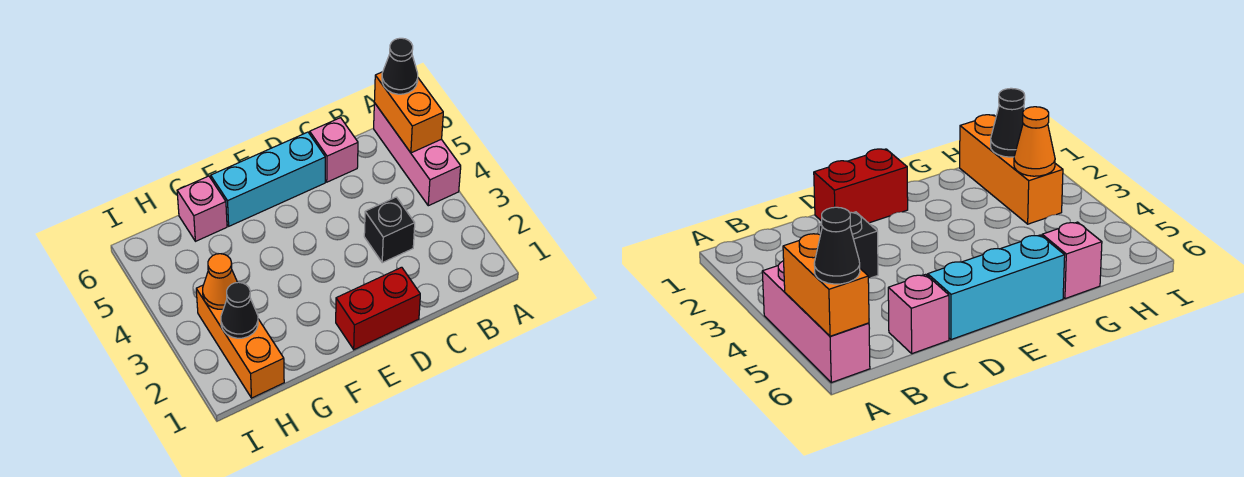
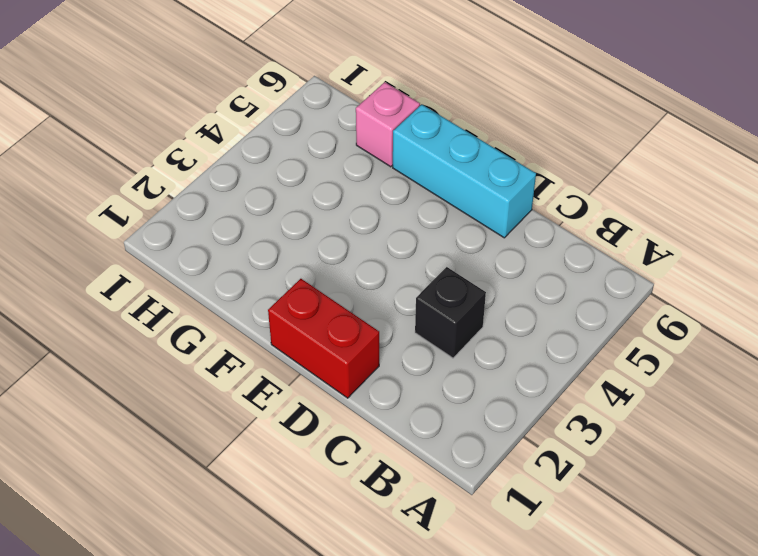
none -> pink 1x3 brick [374,103,461,206]
none -> pink 1x1 brick [310,118,358,182]

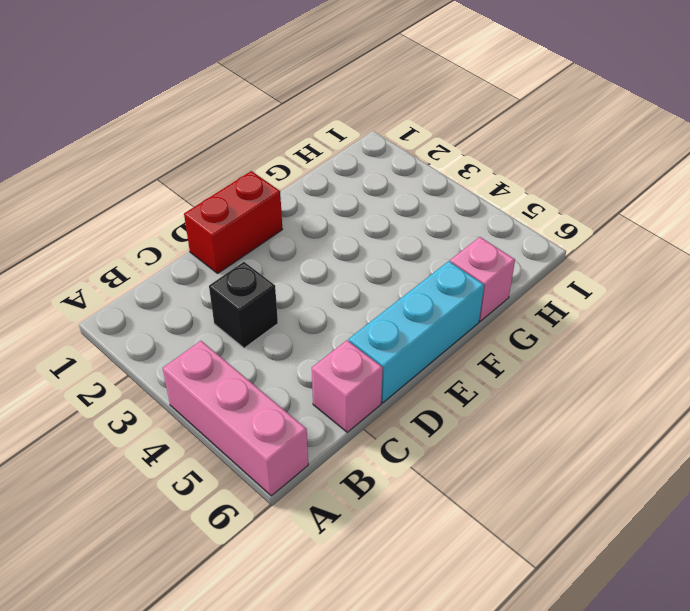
none -> orange 1x3 brick [196,285,284,398]
none -> orange 1x2 brick [374,72,443,153]

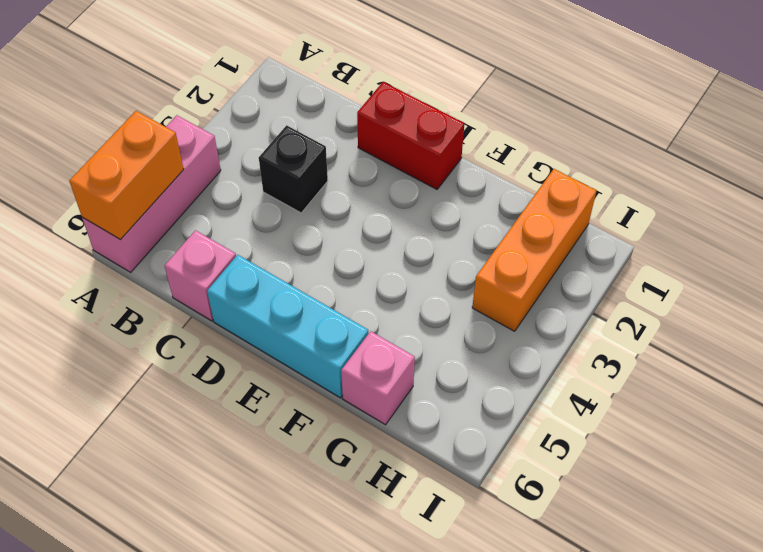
none -> black 1x1 cone [221,282,258,338]
none -> orange 1x1 cone [203,254,238,309]

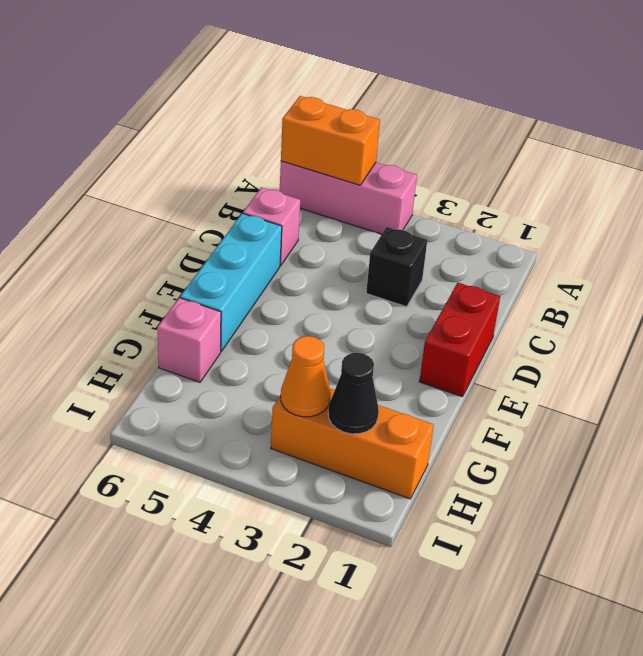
none -> black 1x1 cone [382,38,418,94]

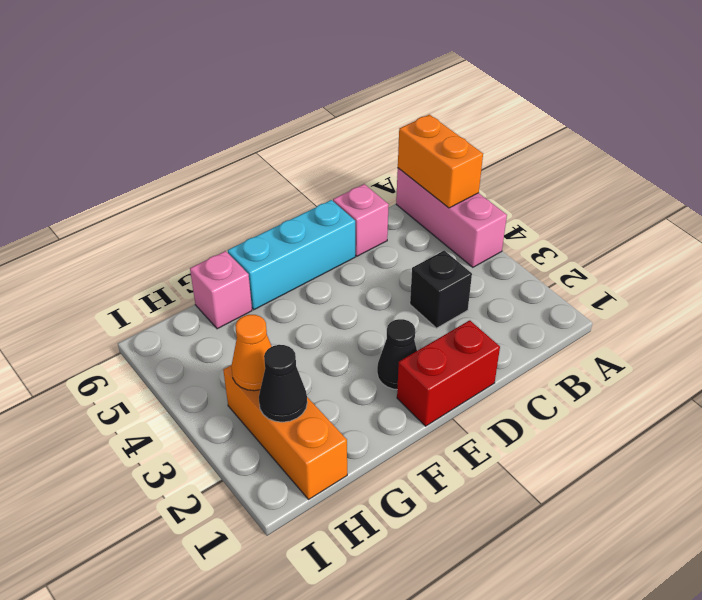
black 1x1 cone [377,319,417,390] -> black 1x1 cone moved to [382,38,418,94]

